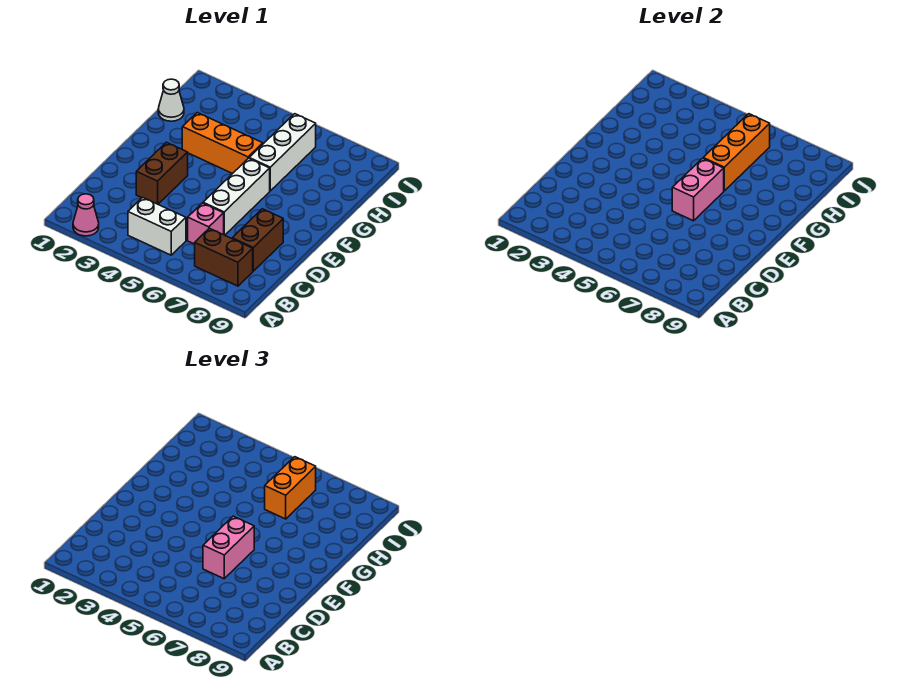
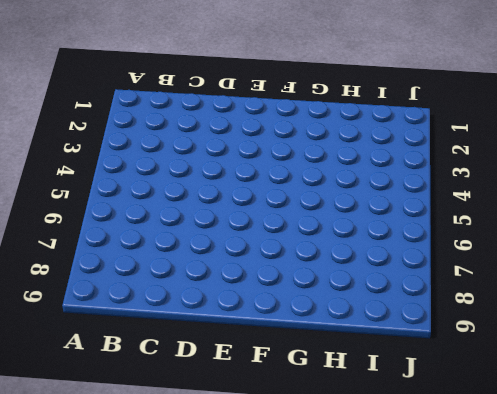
none -> pink 1x1 cone [73,194,99,236]
none -> white 1x2 brick [128,197,186,255]
none -> brown 1x2 brick [195,228,253,286]

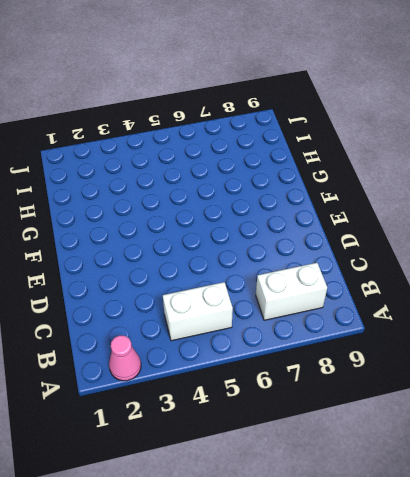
white 1x2 brick [256,263,327,320] -> brown 1x2 brick [195,228,253,286]
none -> pink 1x1 brick [188,203,224,244]
none -> brown 1x2 brick [232,209,283,271]
none -> brown 1x2 brick [136,142,188,204]

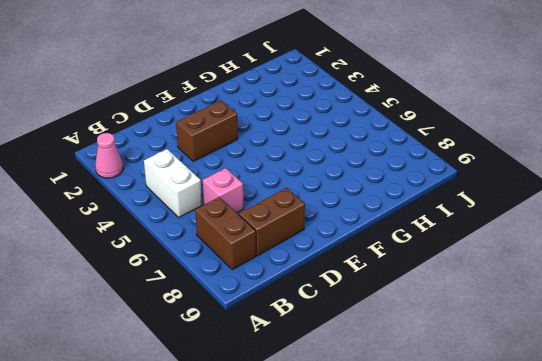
none -> white 1x3 brick [203,158,270,235]
none -> orange 1x3 brick [182,113,263,174]
none -> white 1x3 brick [249,114,316,191]

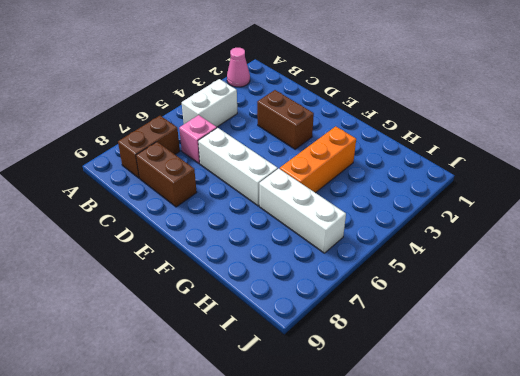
none -> white 1x1 cone [158,79,184,121]
none -> pink 1x2 brick [672,158,724,221]
none -> orange 1x3 brick [703,114,770,191]

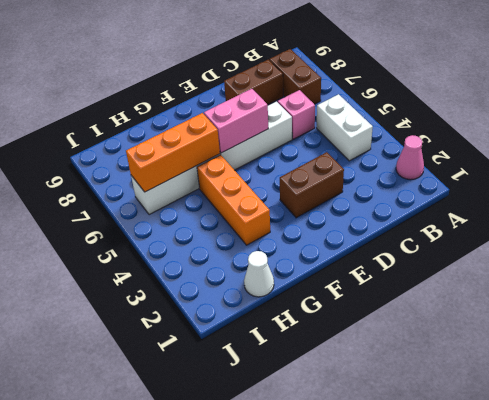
none -> pink 1x2 brick [203,516,254,579]
none -> orange 1x2 brick [265,457,316,519]

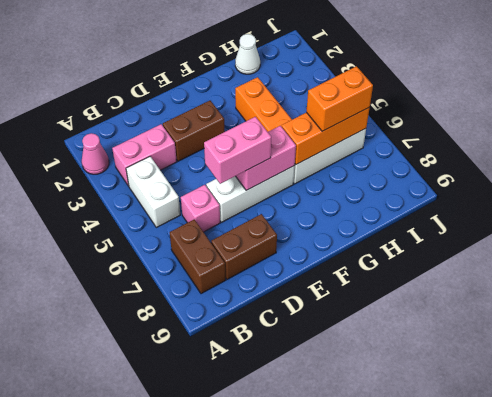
pink 1x2 brick [112,124,177,186] -> none

